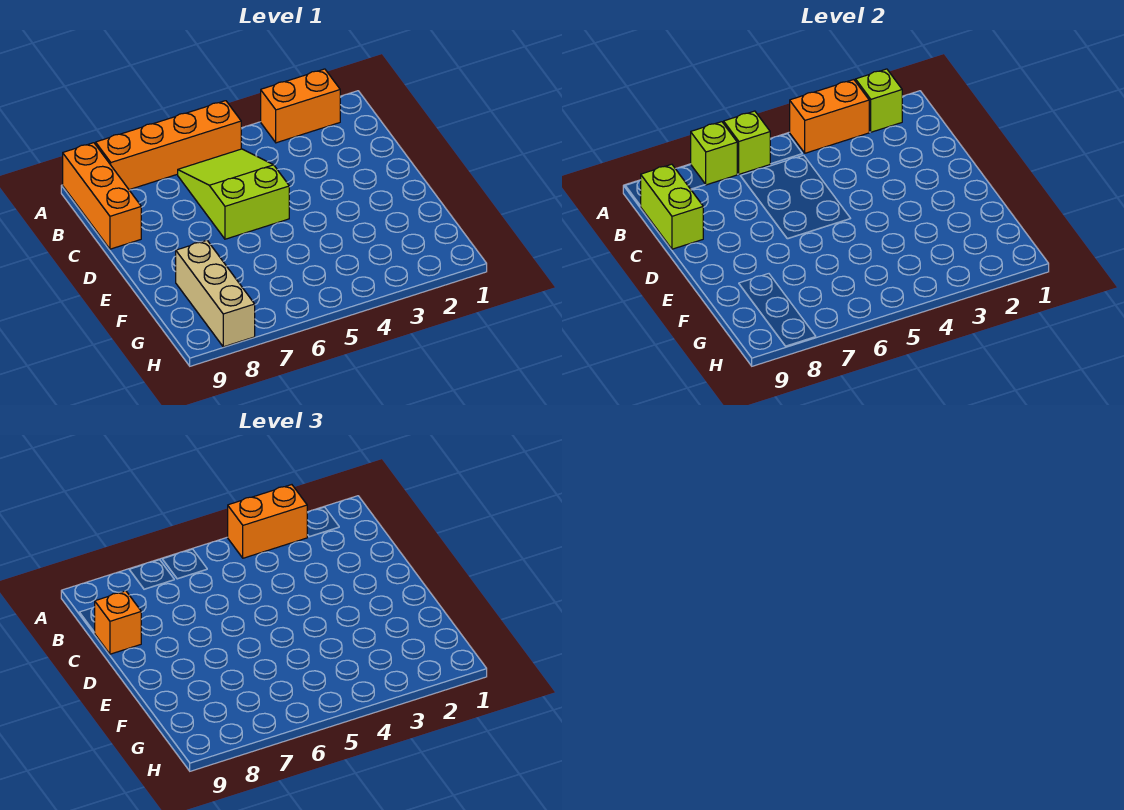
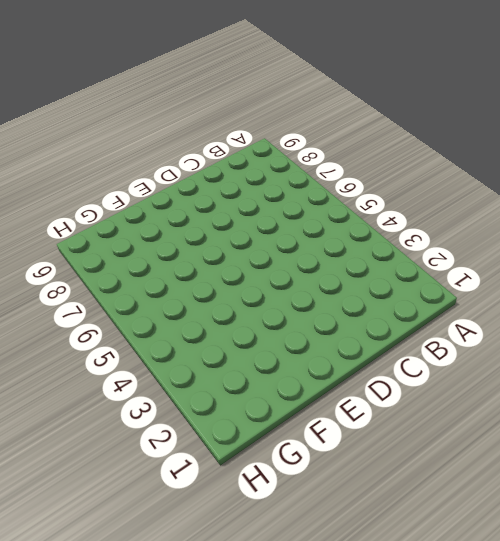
none -> orange 1x2 brick [261,69,340,143]
none -> orange 1x4 brick [96,101,241,190]
none -> orange 1x3 brick [63,143,141,249]

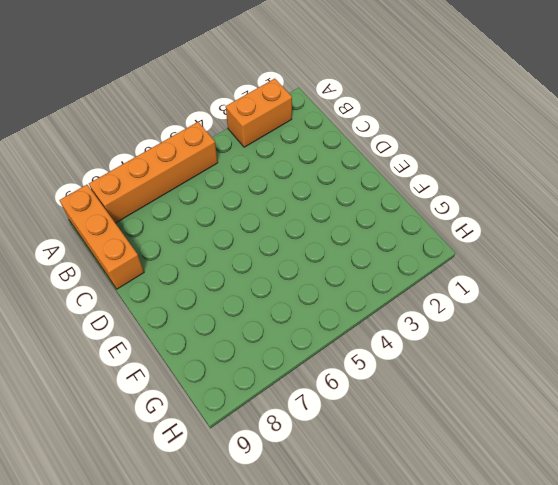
none -> lime 2x3 slope [178,149,289,239]
none -> tan 1x3 brick [176,240,255,347]
none -> lime 1x1 brick [856,69,902,132]

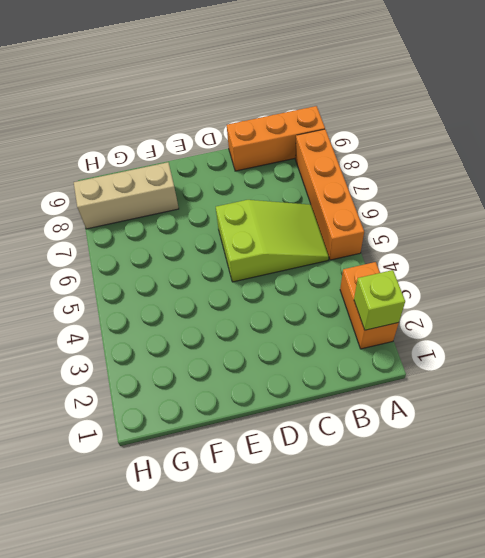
none -> orange 1x2 brick [790,80,869,153]
none -> lime 1x1 brick [724,111,770,174]
none -> lime 1x1 brick [691,122,737,185]

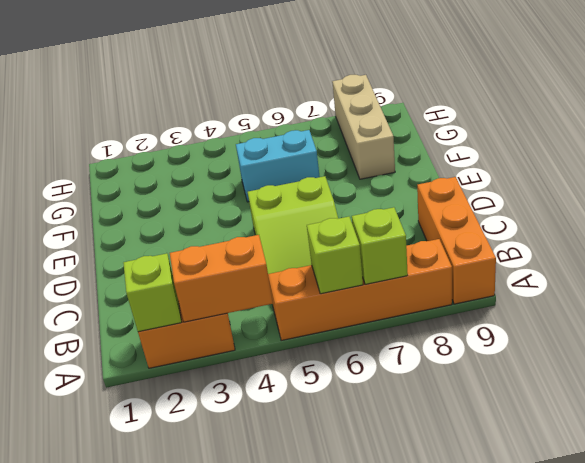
cyan 1x2 brick [236,130,320,202] -> none
none -> lime 1x2 brick [641,164,703,249]
none -> orange 1x2 brick [228,485,307,558]
none -> orange 1x1 brick [94,591,141,654]

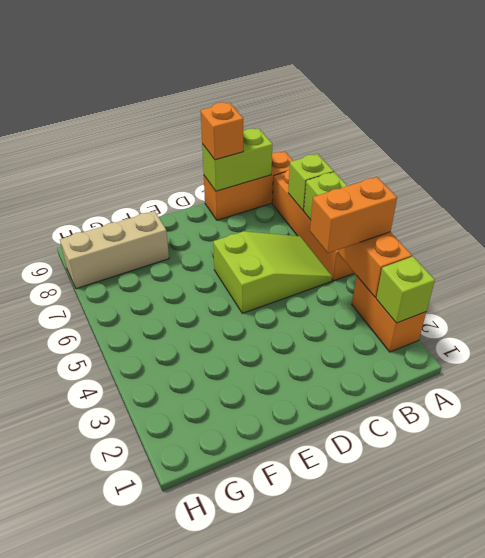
orange 1x2 brick [310,177,397,253] -> orange 1x2 brick turned to [228,485,307,558]

